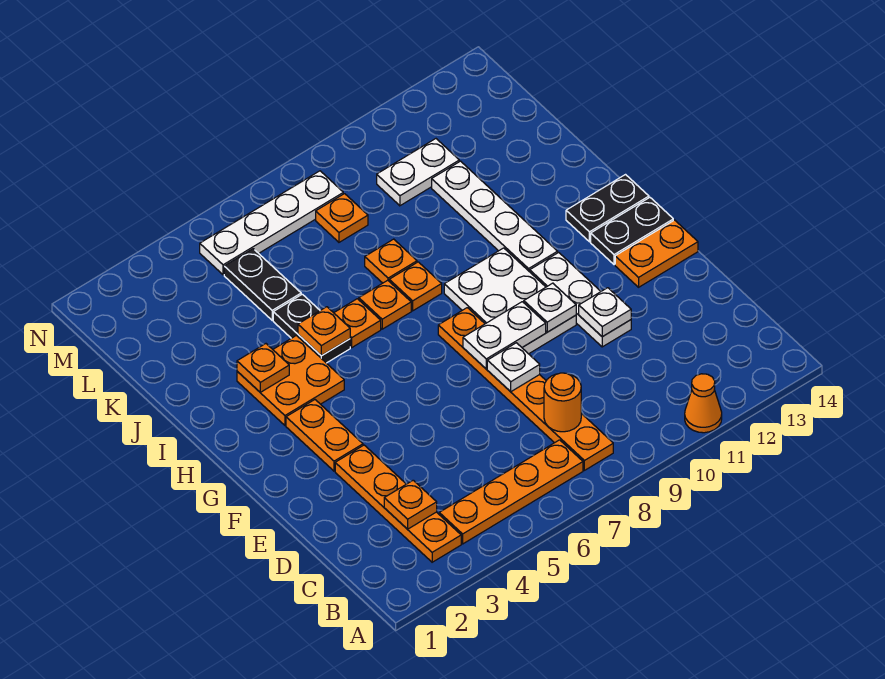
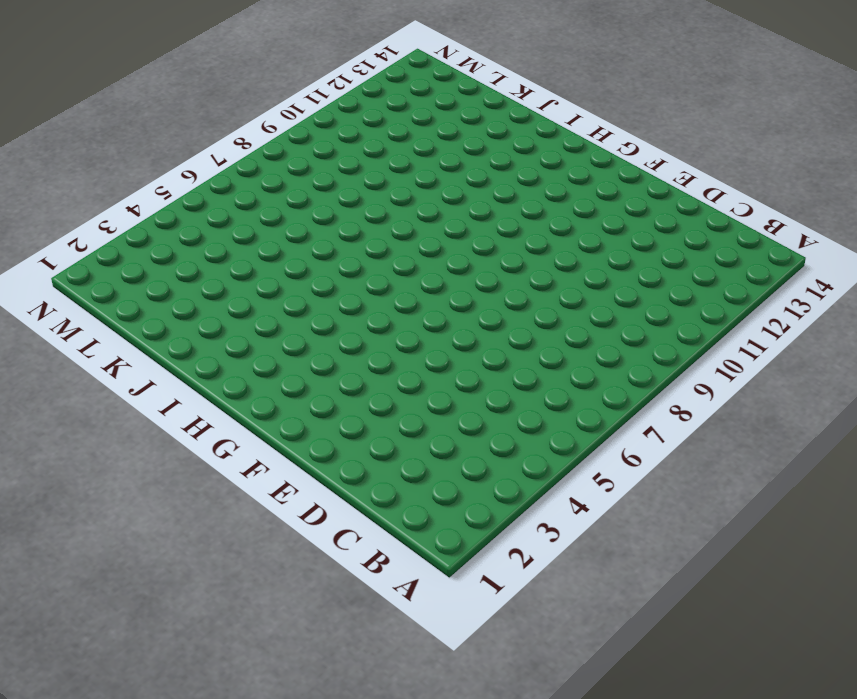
none -> orange 1x1 cone [685,374,722,433]
none -> orange 1x4 plate [335,445,461,562]
none -> orange 1x4 plate [439,440,583,544]

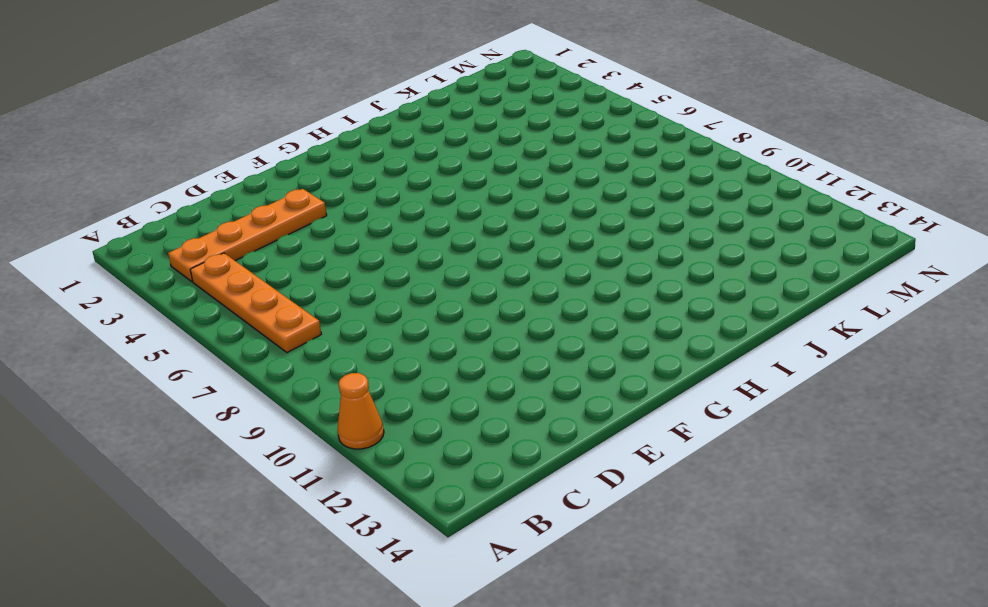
none -> orange 1x6 plate [438,308,613,470]
none -> white 1x3 plate [530,252,631,347]
none -> orange 1x2 plate [286,400,363,471]

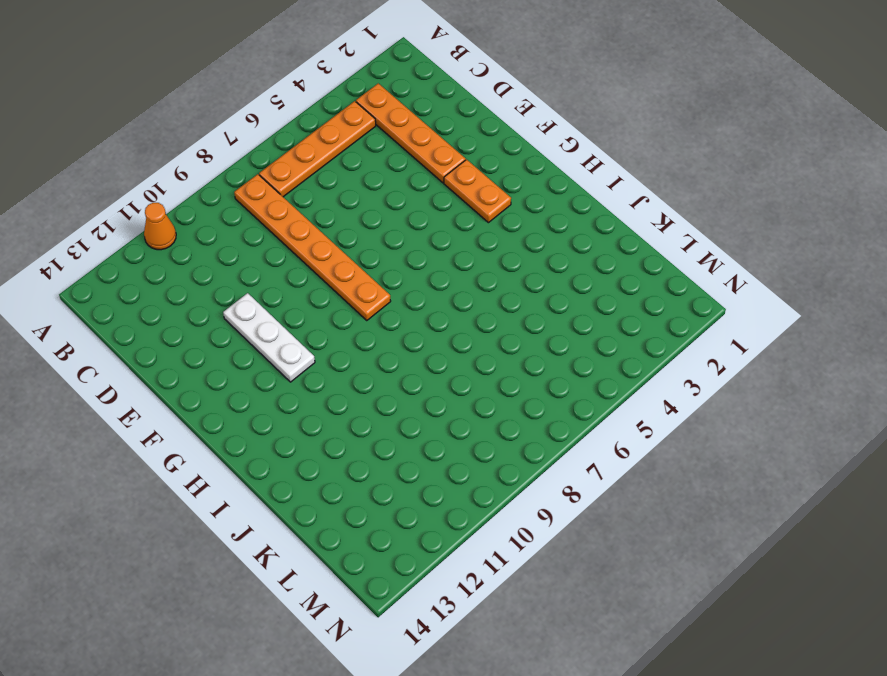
none -> white 2x3 plate [444,248,576,354]
none -> orange 1x2 plate [615,220,698,287]
none -> black 1x2 plate [591,198,673,265]

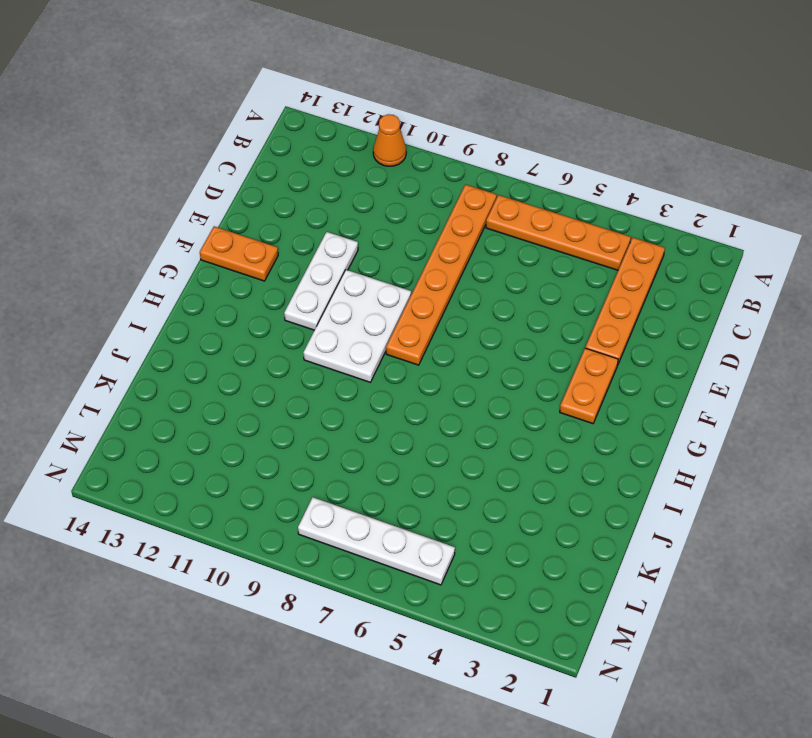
none -> black 1x2 plate [591,198,673,265]
none -> orange 2x2 plate [237,335,344,425]
none -> white 1x4 plate [432,161,558,272]

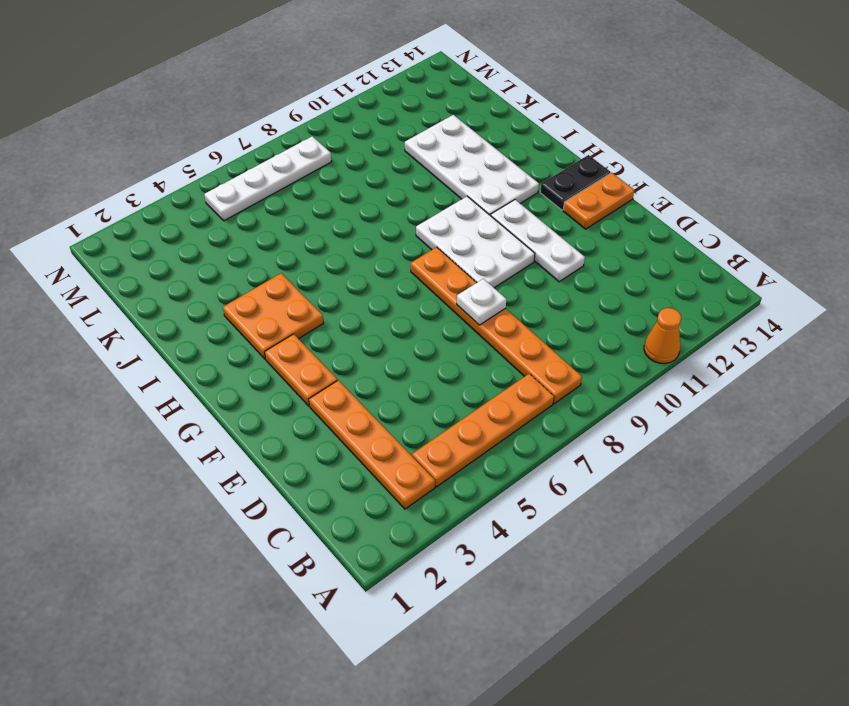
white 2x4 plate [405,115,539,216] -> white 1x4 plate [432,161,558,272]
none -> black 1x2 plate [566,175,649,242]
none -> black 1x2 plate [273,294,350,363]
none -> orange 1x1 plate [334,299,381,347]

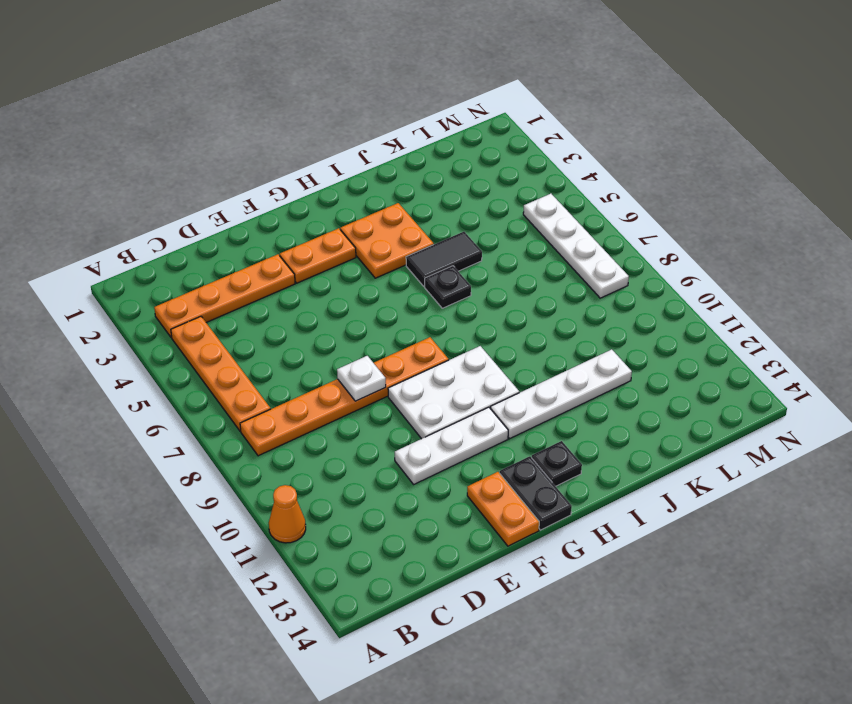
black 1x1 plate [532,441,582,486] -> black 1x2 plate [566,175,649,242]
black 1x2 tile [406,232,482,286] -> black 1x2 plate [273,294,350,363]
black 1x1 plate [425,266,471,308] -> orange 1x1 plate [334,299,381,347]
none -> orange 1x1 plate [359,280,411,329]
none -> orange 1x1 plate [389,262,442,311]
none -> orange 1x1 plate [365,239,417,283]

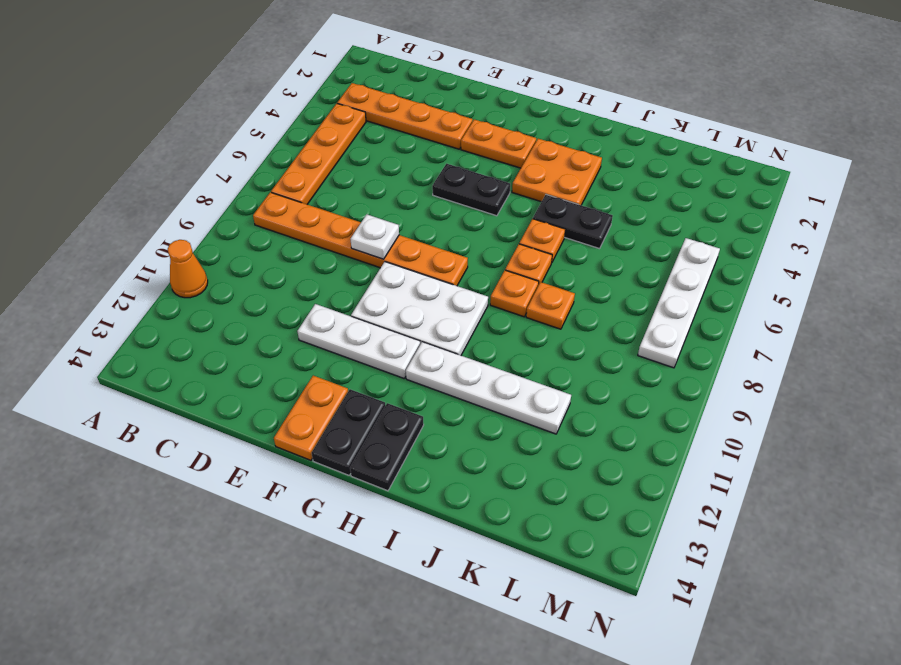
black 1x2 plate [432,164,510,216] -> black 1x2 plate moved to [224,249,301,320]
none -> orange 1x1 plate [316,194,368,242]
none -> white 1x2 plate [377,139,459,206]
none -> orange 1x1 plate [384,480,437,529]

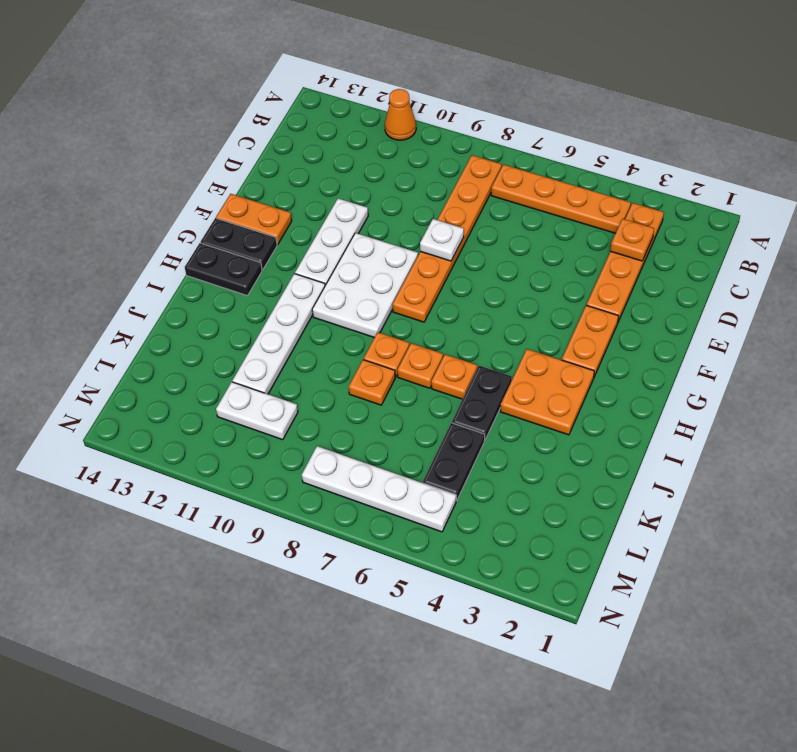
none -> orange 1x1 plate [316,194,368,242]
none -> orange 1x1 round brick [544,373,581,432]
none -> white 1x1 plate [579,288,631,337]

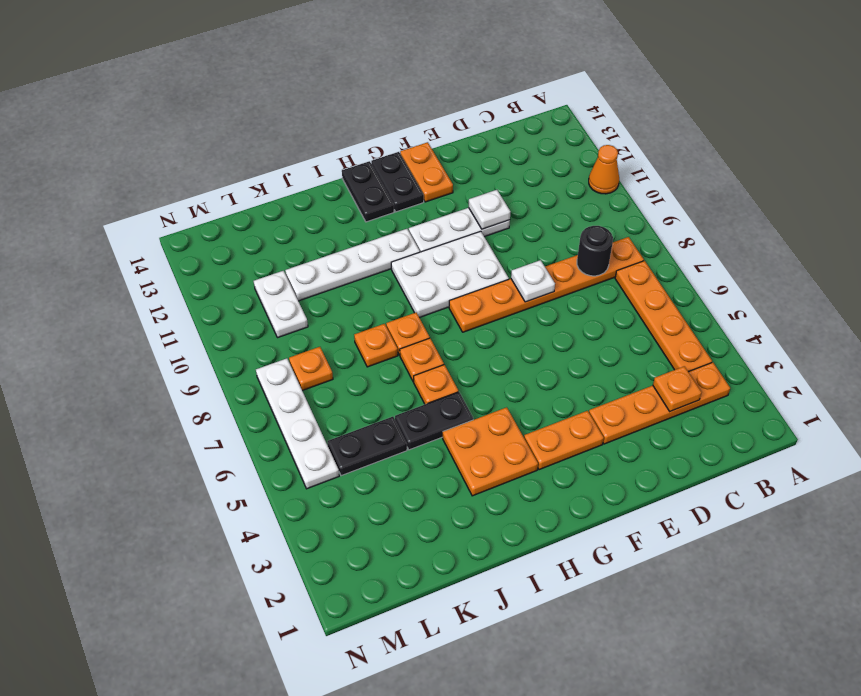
black 1x1 round brick [577,226,613,276] -> orange 1x1 round brick [544,373,581,432]
none -> white 1x2 plate [463,302,546,369]
none -> white 1x1 plate [524,283,576,332]
none -> orange 1x1 plate [237,344,289,392]

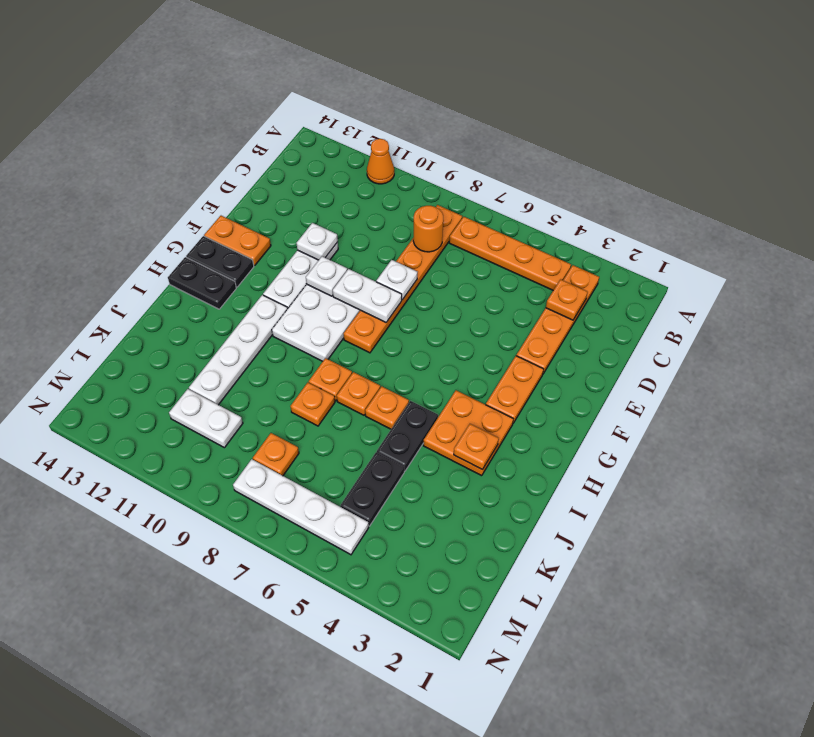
none -> orange 1x1 plate [298,307,350,356]

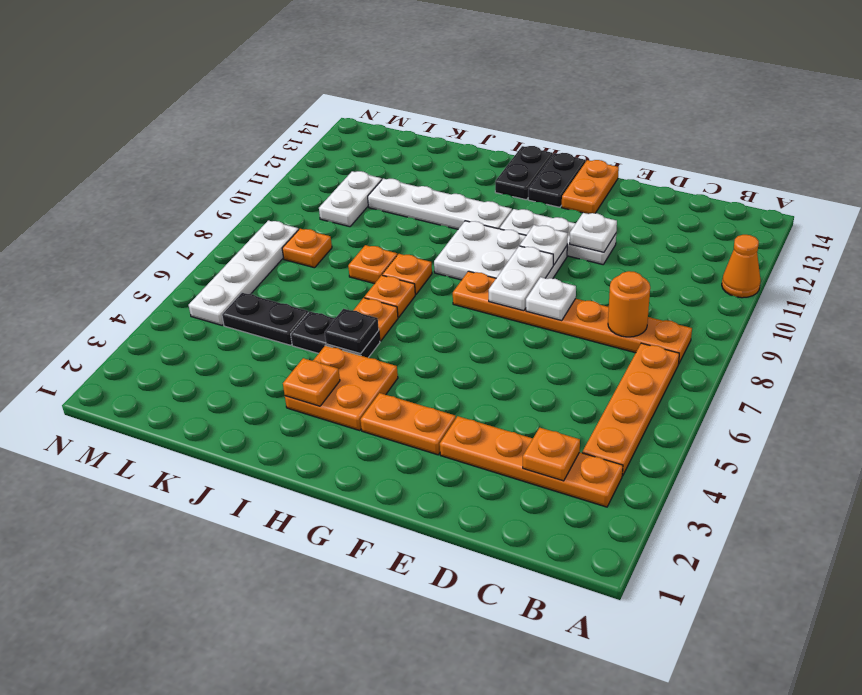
black 1x1 plate [325,309,379,354] -> orange 1x1 plate [298,307,350,356]

